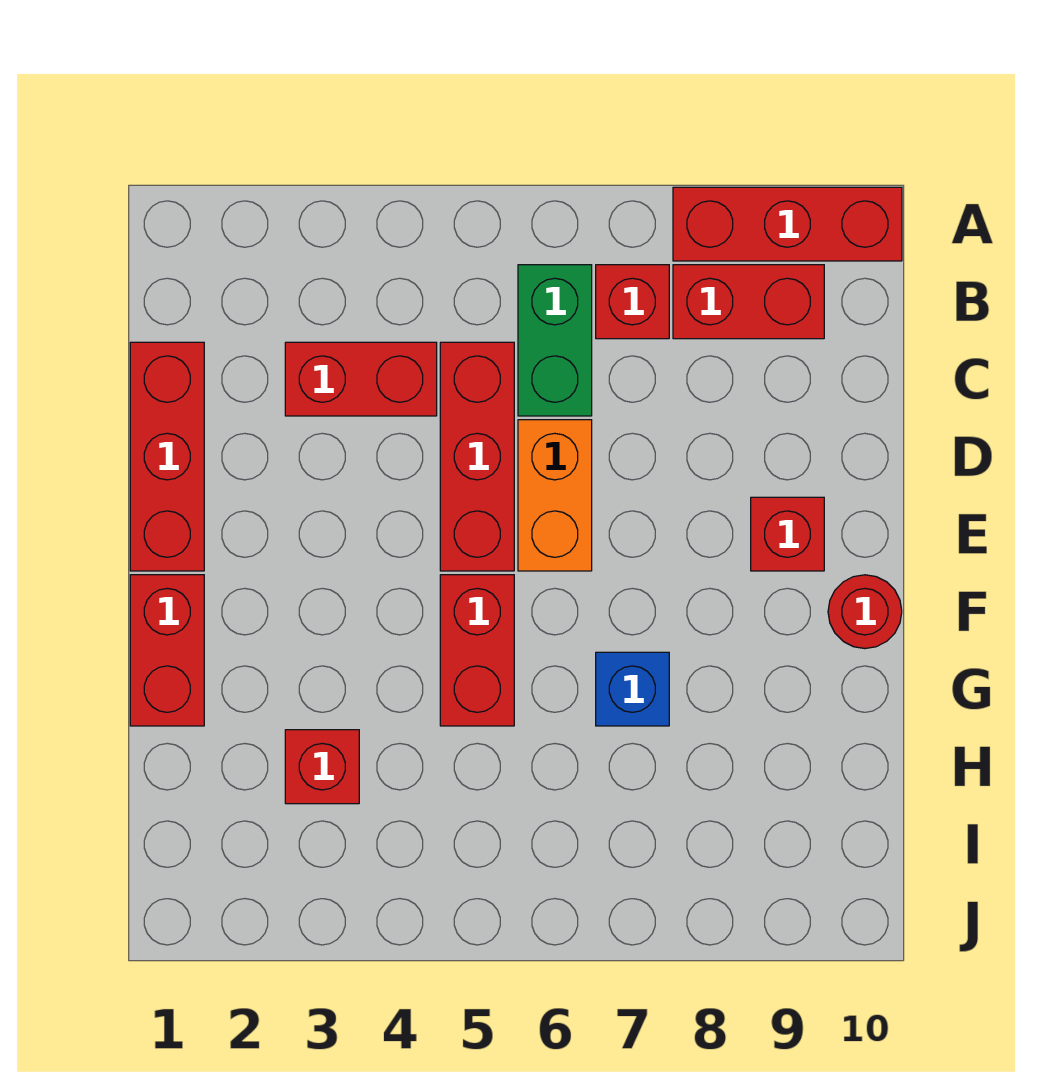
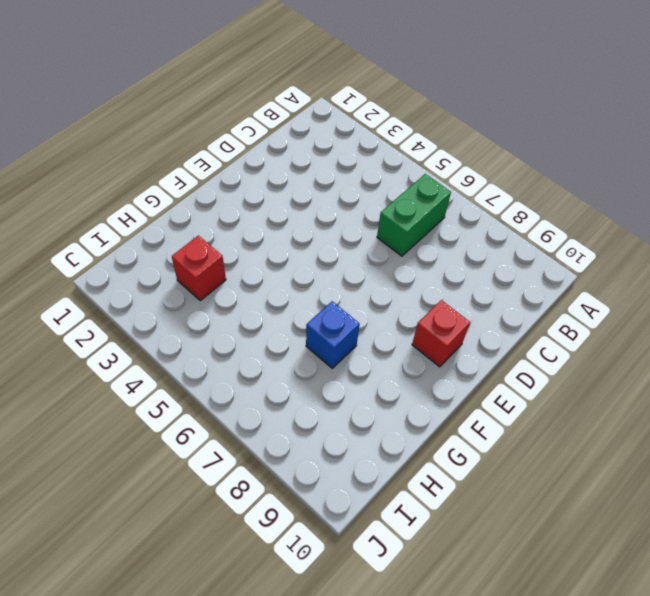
none -> red 1x3 brick [673,187,902,261]
none -> red 1x1 brick [596,265,669,339]
none -> red 1x2 brick [673,265,824,339]

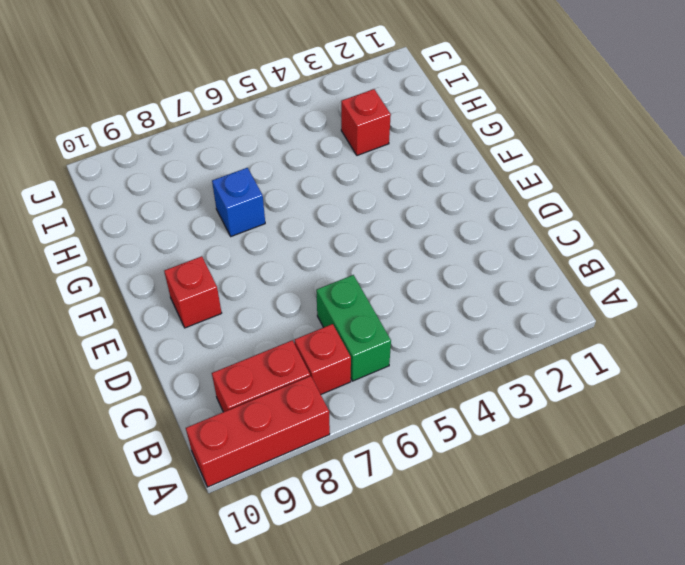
none -> red 1x3 brick [130,342,204,571]
none -> red 1x2 brick [285,342,437,416]
none -> red 1x3 brick [440,342,514,571]

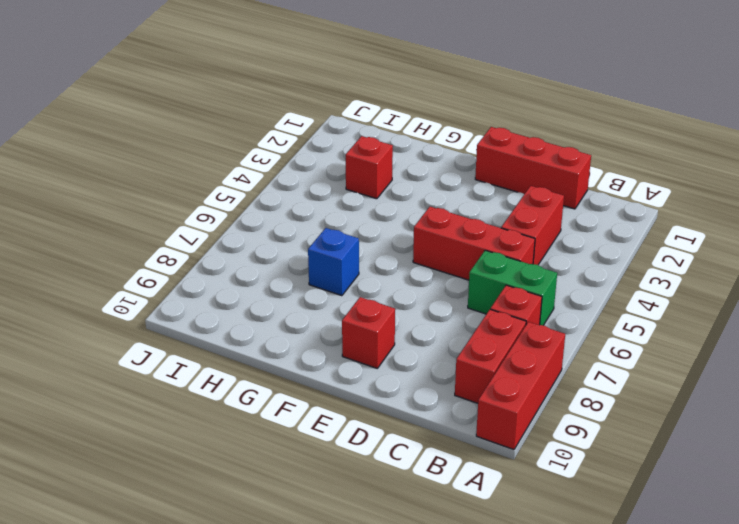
none -> orange 1x2 brick [518,420,592,571]
none -> red 1x2 brick [130,575,204,726]
none -> red 1x2 brick [440,575,514,726]

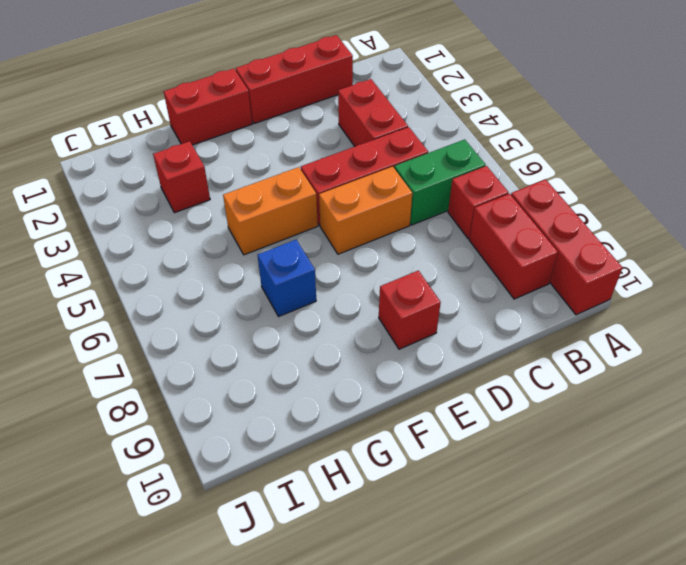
orange 1x2 brick [223,167,318,255] -> red 1x2 brick [440,575,514,726]
none -> red 1x1 round brick [828,575,902,649]

